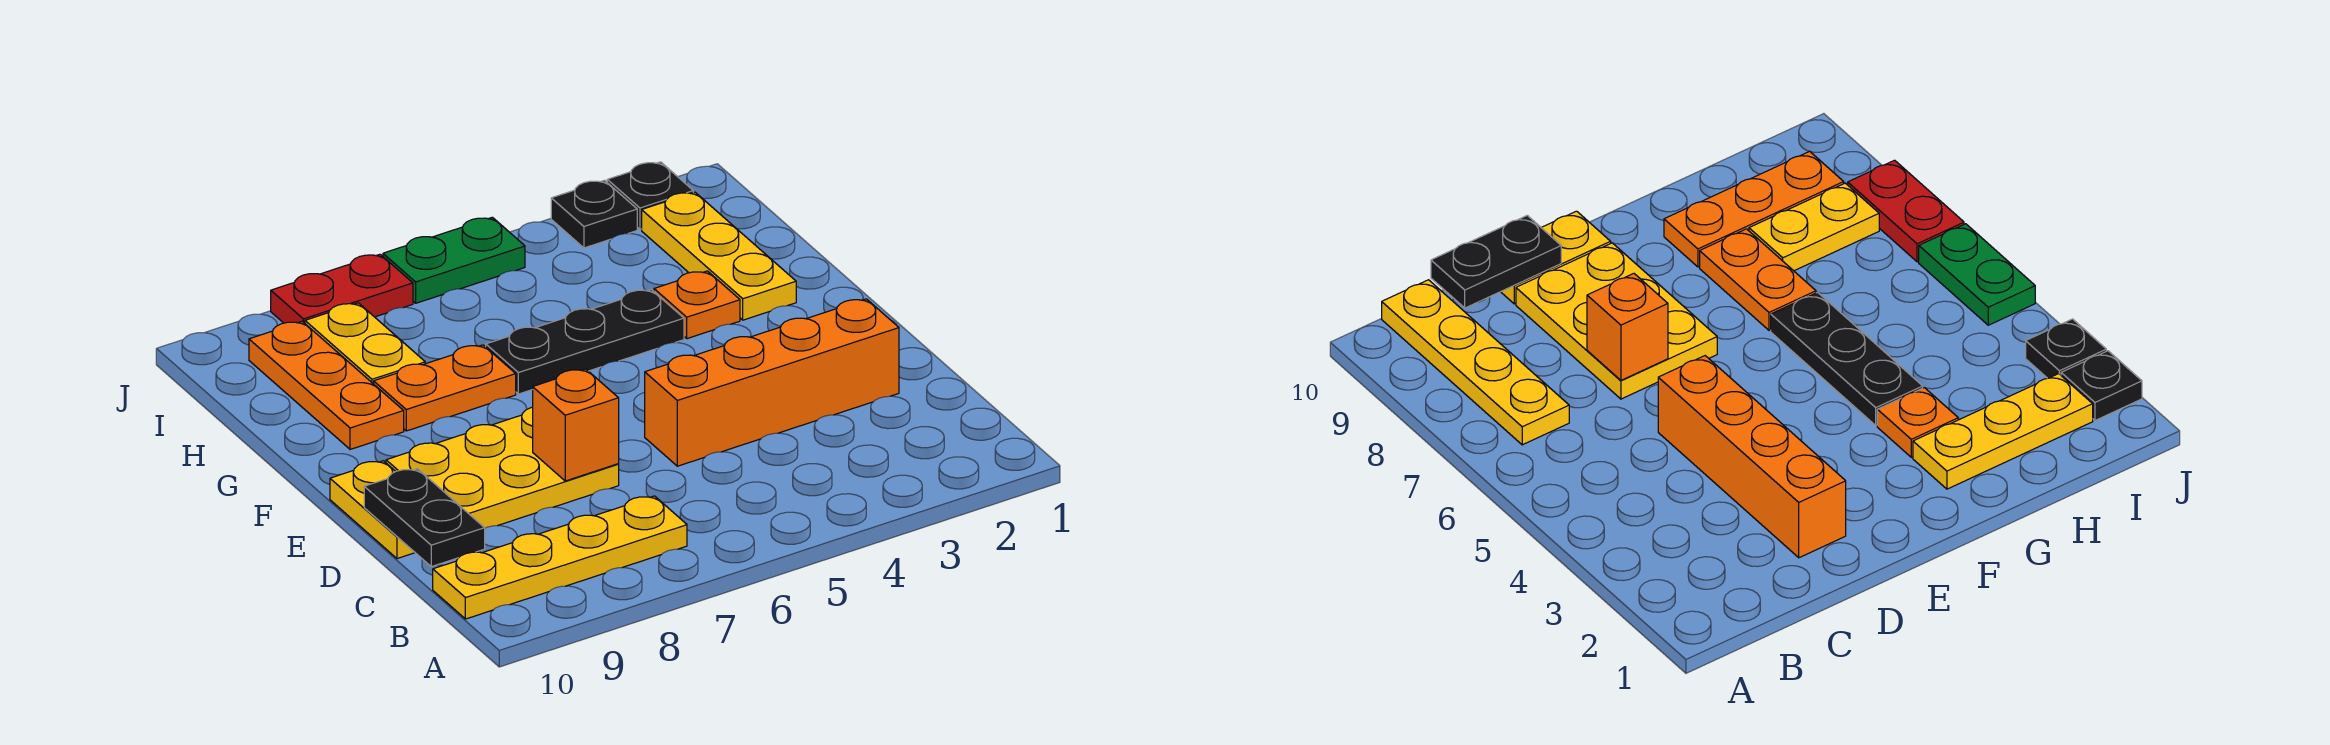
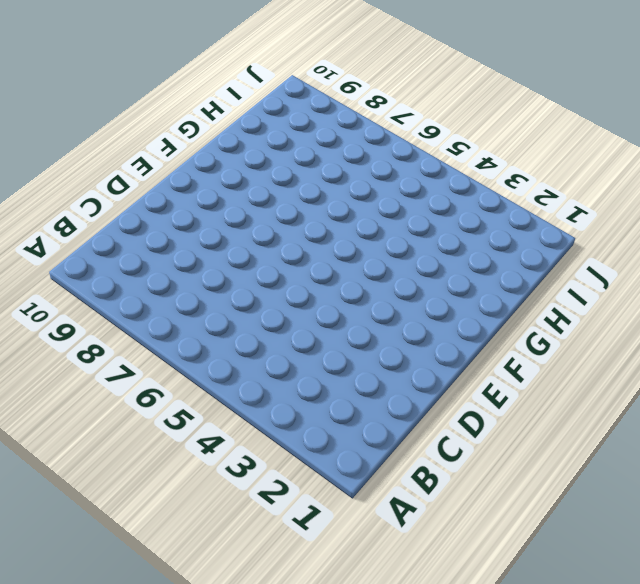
none -> yellow 1x4 plate [433,496,687,619]
none -> orange 1x4 brick [645,299,899,466]
none -> yellow 2x3 plate [386,407,619,528]

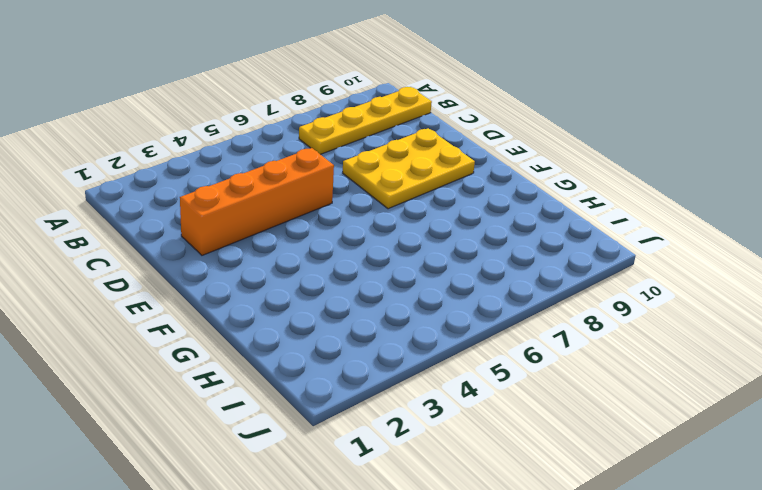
none -> yellow 1x2 plate [330,461,415,559]
none -> yellow 1x3 plate [642,192,796,320]
none -> orange 1x1 plate [654,271,740,339]

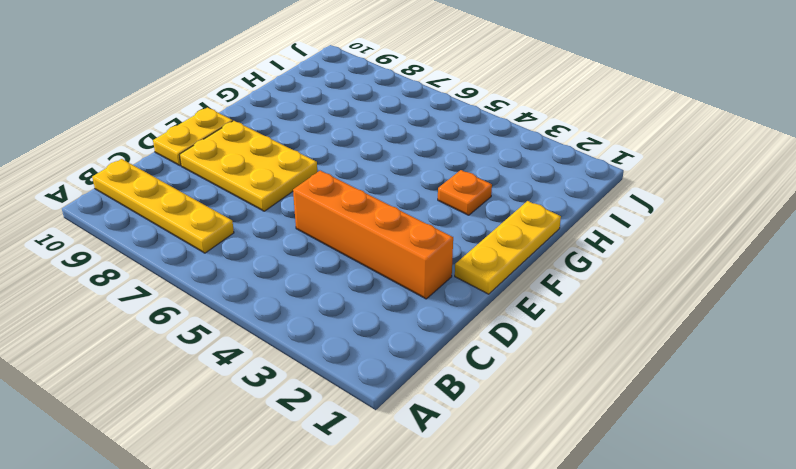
yellow 1x3 plate [455,201,561,294] -> yellow 1x3 plate moved to [642,192,796,320]
none -> black 1x3 plate [486,290,684,394]
none -> orange 1x2 plate [374,345,516,431]
none -> orange 1x3 plate [249,321,404,449]

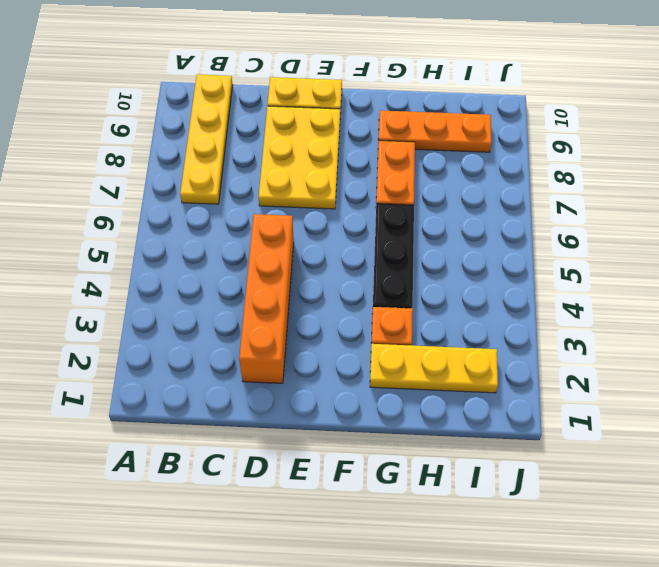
none -> yellow 1x2 plate [305,303,425,384]
none -> black 1x1 plate [607,162,693,229]
none -> black 1x1 plate [551,180,637,248]

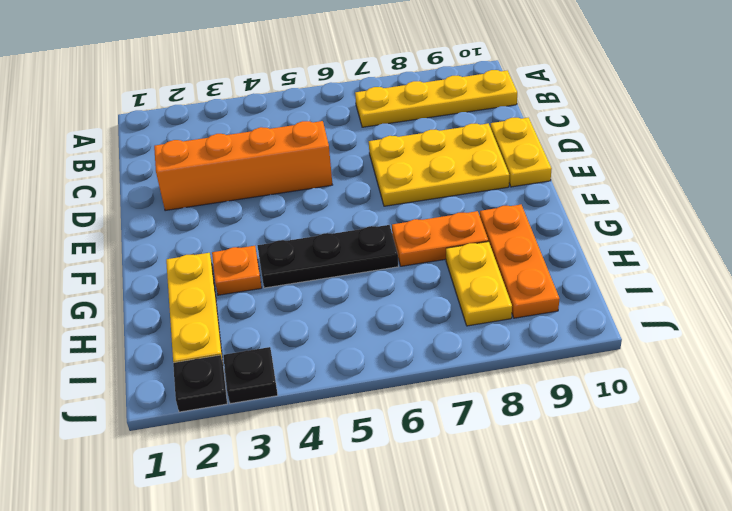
none -> green 1x2 plate [383,217,525,303]
none -> red 1x2 plate [271,254,413,323]
none -> black 1x2 plate [364,469,485,567]

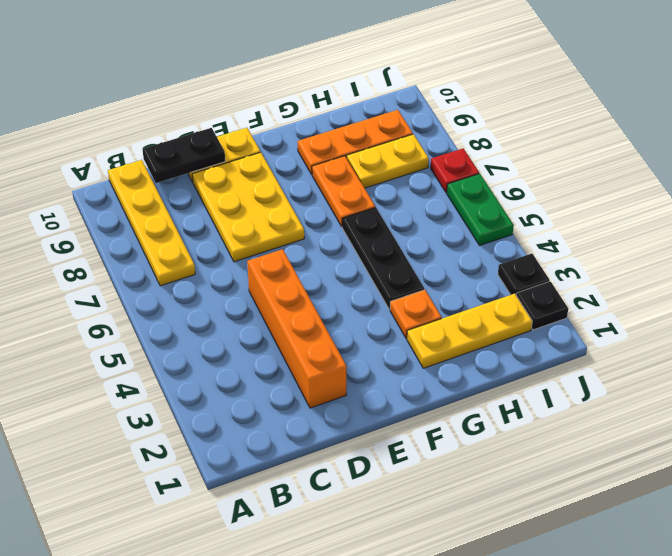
red 1x1 plate [431,148,479,193] -> red 1x2 plate [271,254,413,323]
none -> orange 1x1 brick [533,369,619,481]

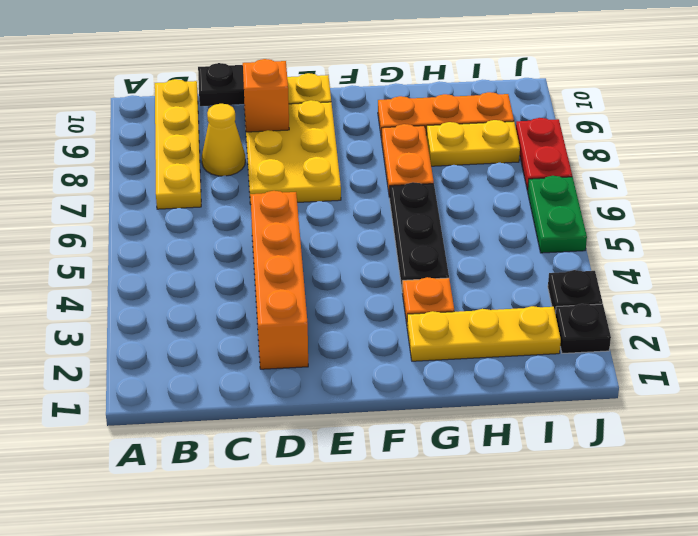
yellow 1x1 cone [202,104,245,176] -> none
orange 1x1 brick [243,59,289,132] -> orange 1x1 brick moved to [533,369,619,481]

